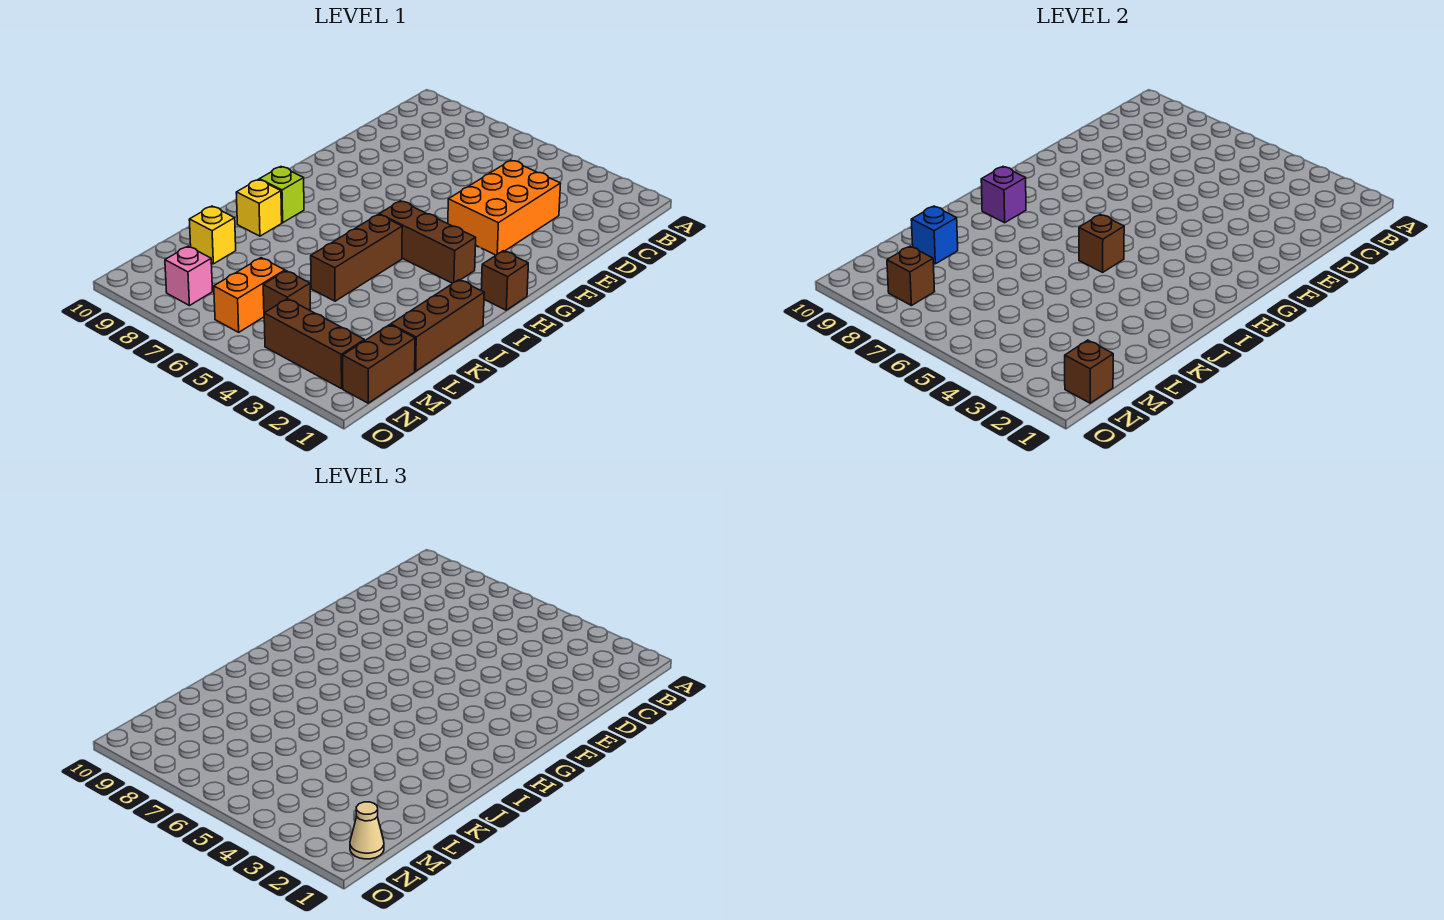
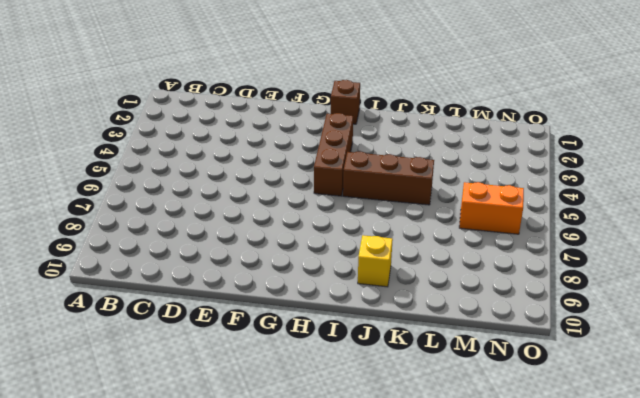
none -> orange 2x3 brick [448,160,561,255]
none -> lime 1x1 brick [259,167,304,223]
none -> brown 1x3 brick [391,280,484,371]

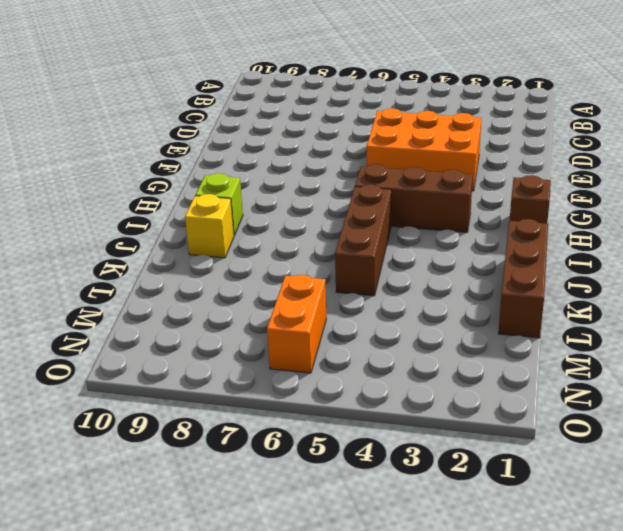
orange 2x3 brick [367,108,481,191] -> orange 2x3 brick turned to [448,160,561,255]
none -> yellow 1x1 brick [189,206,236,264]
none -> brown 1x2 brick [343,325,415,403]
none -> brown 1x1 brick [263,271,311,313]

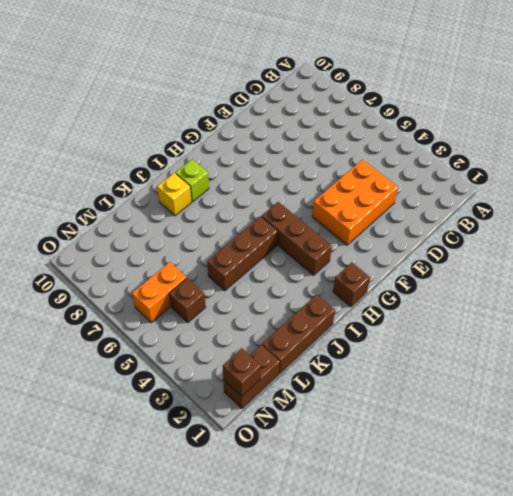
none -> yellow 1x1 brick [189,206,236,264]
none -> brown 1x3 brick [264,299,364,389]
none -> pink 1x1 brick [165,246,213,306]

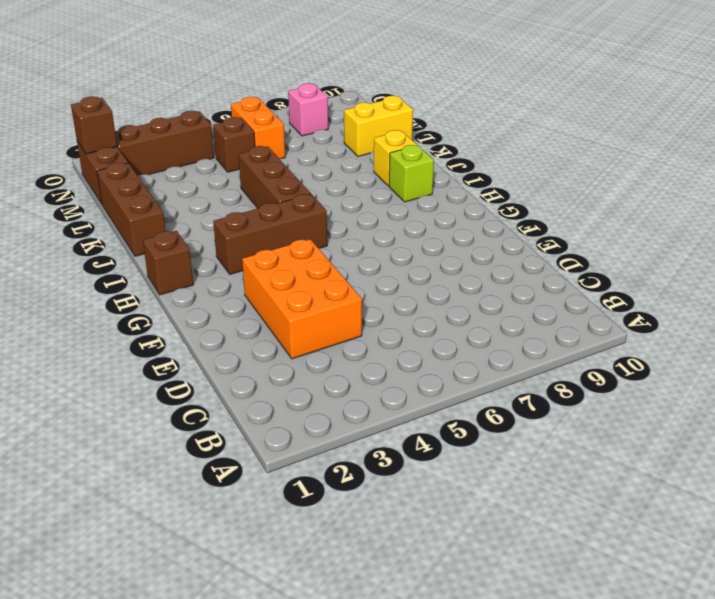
yellow 1x2 brick [344,96,413,156] -> yellow 1x1 brick [189,206,236,264]
none -> brown 1x1 brick [1079,214,1124,272]
none -> purple 1x1 brick [981,167,1026,223]
none -> blue 1x1 brick [911,206,958,264]

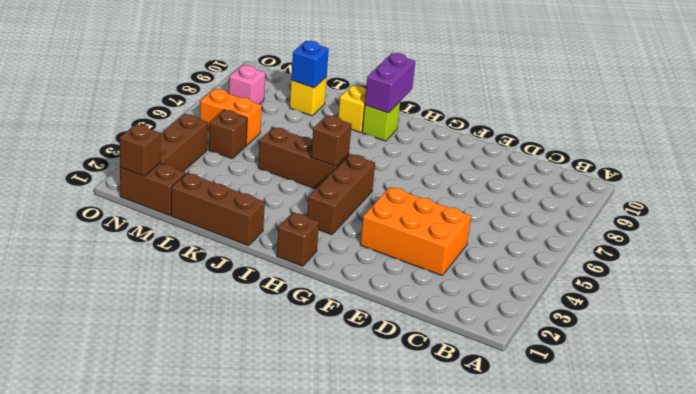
purple 1x2 brick [365,53,415,113] -> purple 1x1 brick [981,167,1026,223]
none -> brown 1x1 brick [887,246,935,306]
none -> tan 1x1 cone [350,802,384,859]

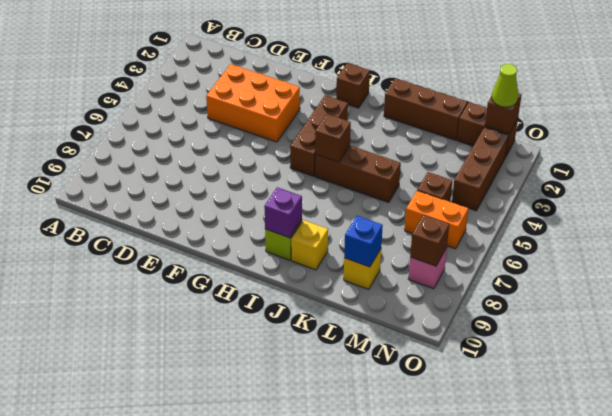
lime 1x1 cone [492,64,519,107] -> tan 1x1 cone [350,802,384,859]

